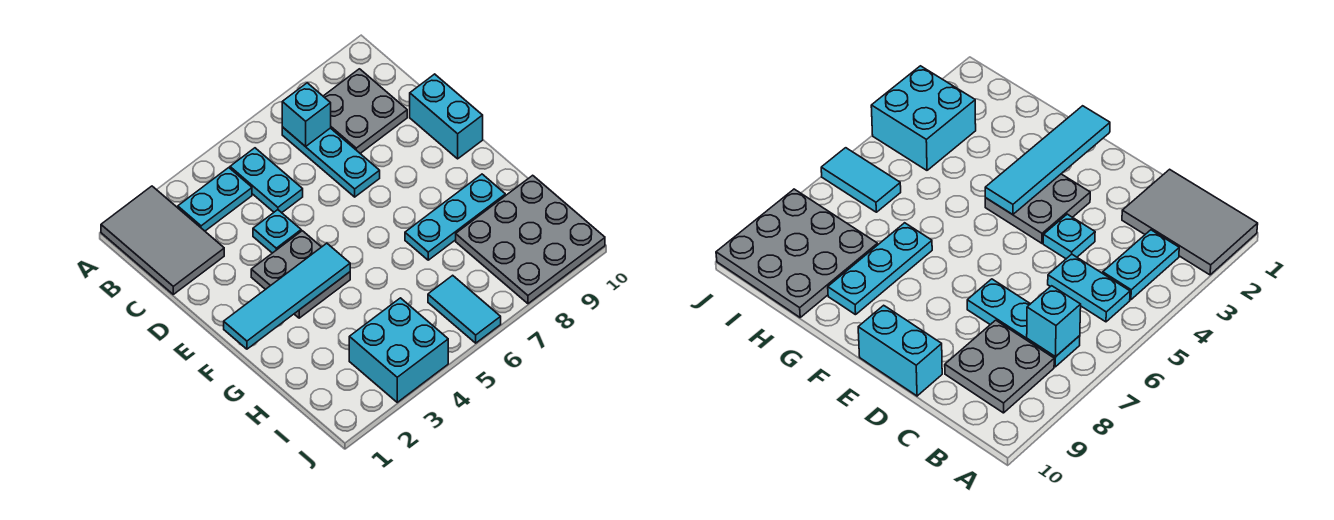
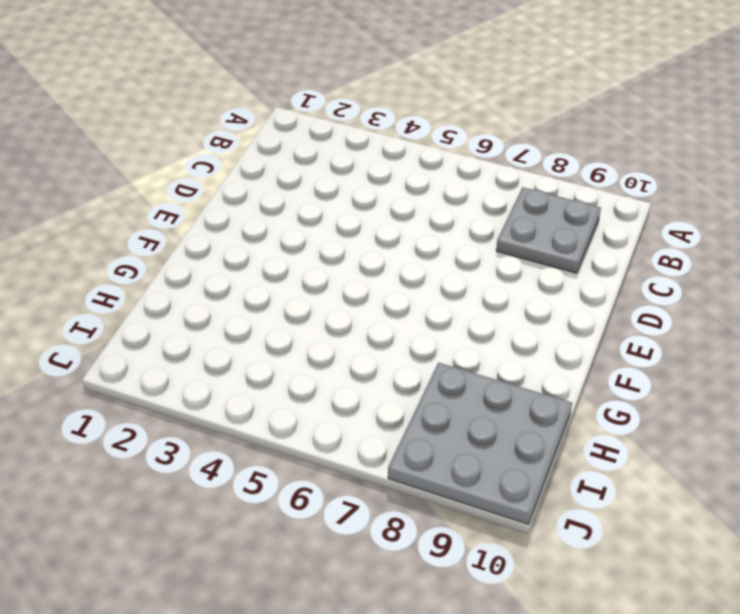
none -> grey 2x3 tile [101,186,224,294]
none -> cyan 1x2 plate [178,168,252,231]
none -> cyan 1x2 plate [230,148,303,213]

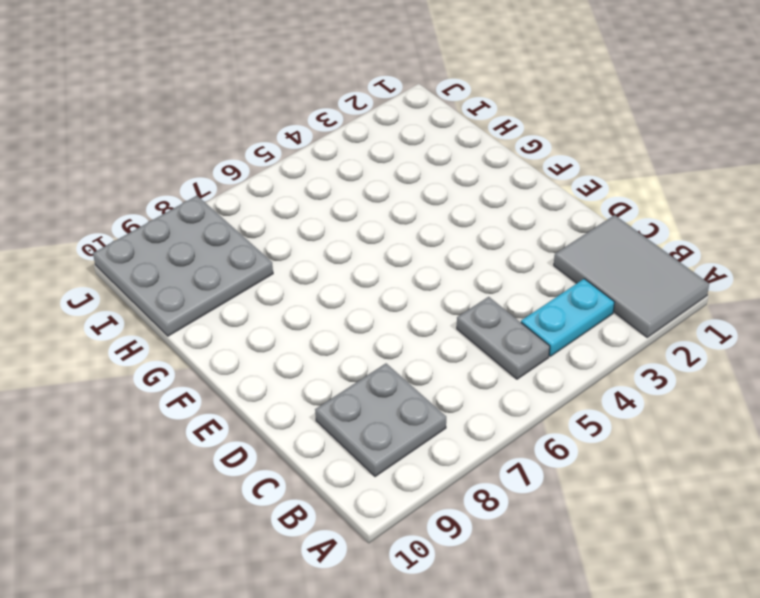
grey 1x2 plate [457,297,550,379] -> cyan 1x2 plate [230,148,303,213]
none -> cyan 1x3 plate [282,127,380,197]
none -> cyan 1x1 plate [253,210,301,253]
none -> cyan 1x2 brick [410,74,483,159]

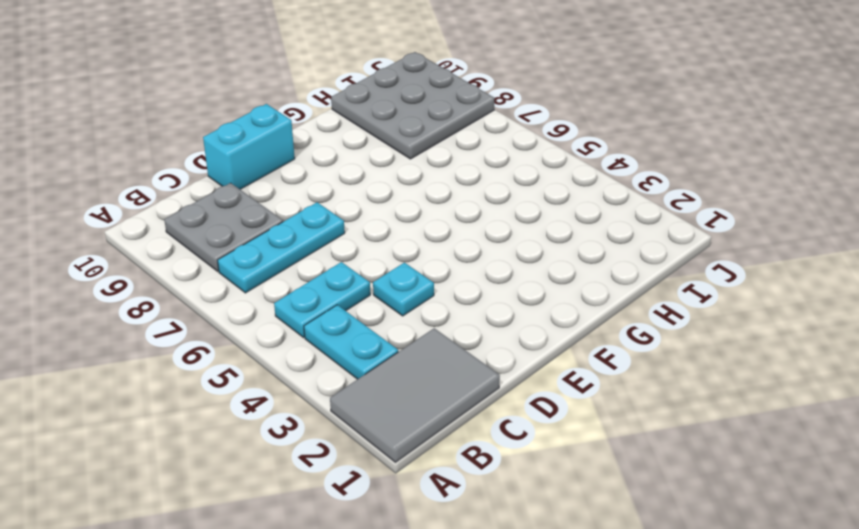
none -> grey 2x2 plate [251,231,350,318]
none -> cyan 1x3 plate [405,174,505,260]
none -> cyan 2x2 brick [349,298,448,402]

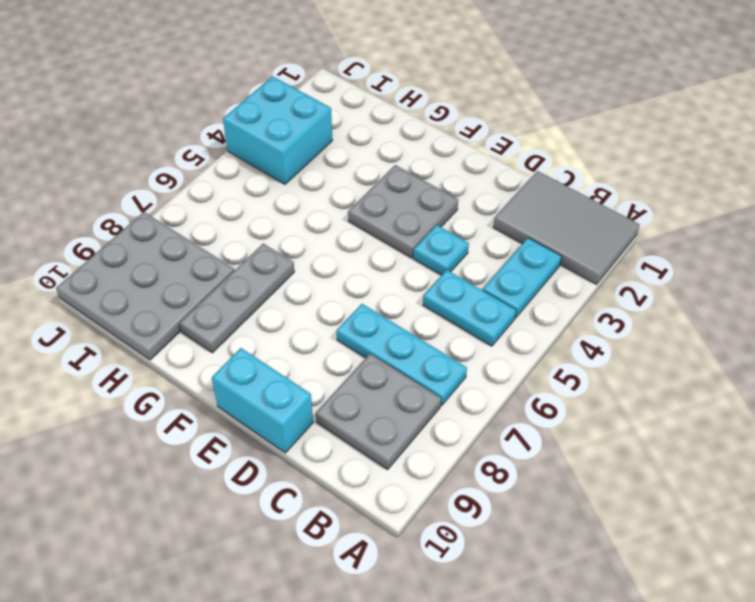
grey 1x3 plate [180,244,295,353] -> cyan 1x3 plate [405,174,505,260]
none -> cyan 1x2 tile [428,275,501,343]
none -> cyan 1x1 brick [282,83,331,147]
none -> cyan 1x4 tile [224,243,350,349]

